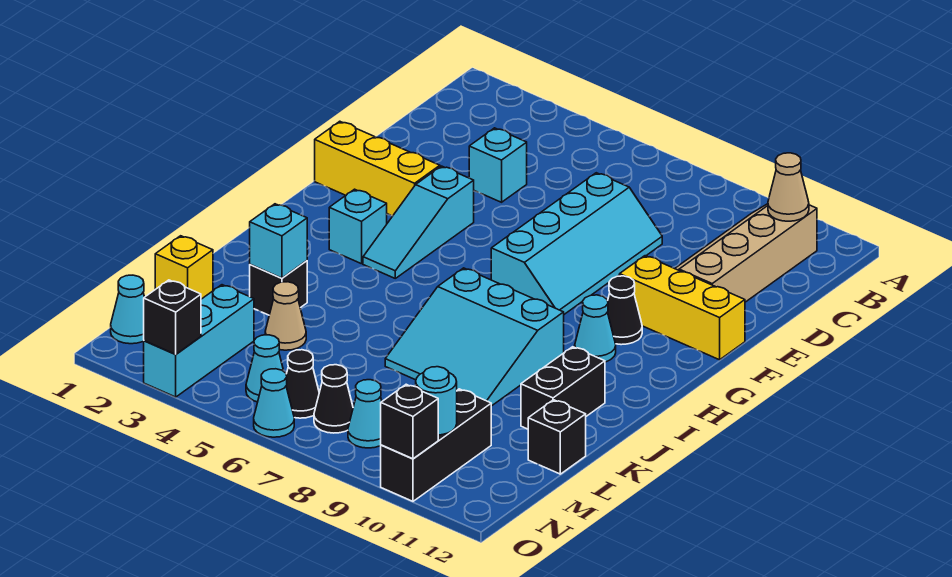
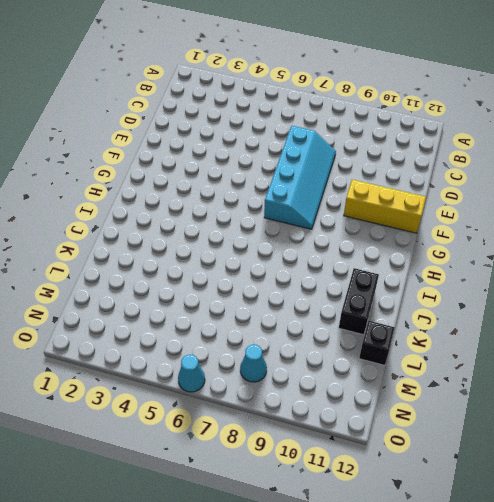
none -> tan 2x4 slope [675,204,817,302]
none -> cyan 1x1 brick [469,128,527,202]
none -> yellow 1x3 brick [315,121,440,216]

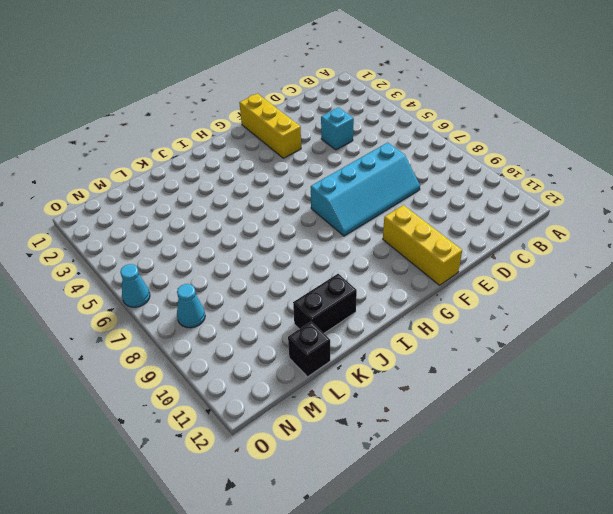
none -> tan 2x4 slope [675,204,817,302]
none -> cyan 1x3 slope [363,166,474,278]
none -> black 1x1 cone [608,276,642,345]

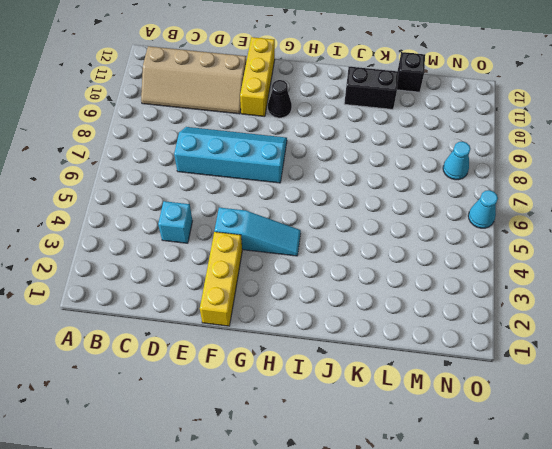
none -> cyan 1x1 brick [329,189,387,264]
none -> cyan 1x1 cone [575,295,616,362]
none -> cyan 3x3 slope [385,268,564,406]

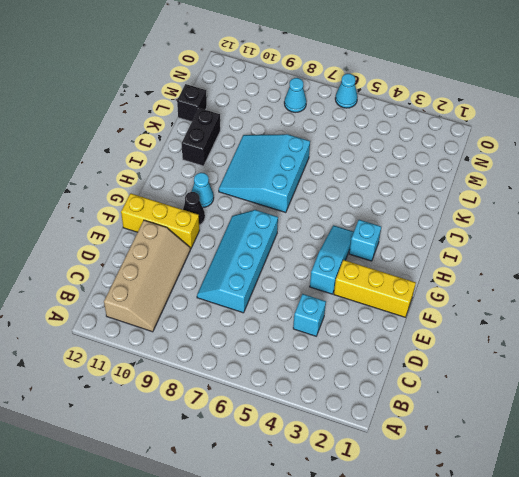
cyan 3x3 slope [219,134,310,213] -> cyan 3x3 slope turned to [385,268,564,406]
none -> black 1x1 brick [250,261,307,315]
none -> yellow 1x1 brick [155,236,213,299]
none -> tan 1x1 cone [265,282,306,350]

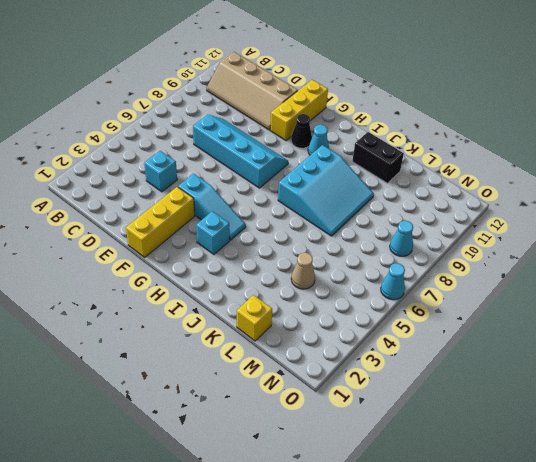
none -> black 1x1 brick [250,261,307,315]
none -> black 1x1 brick [528,400,586,474]
none -> cyan 1x3 brick [144,285,254,397]

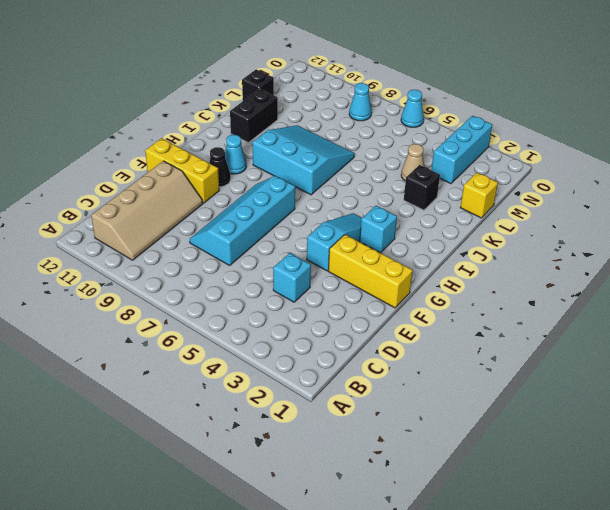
none -> black 1x3 brick [381,389,491,501]
none -> cyan 1x1 cone [111,275,144,344]
none -> cyan 1x1 cone [246,335,284,402]

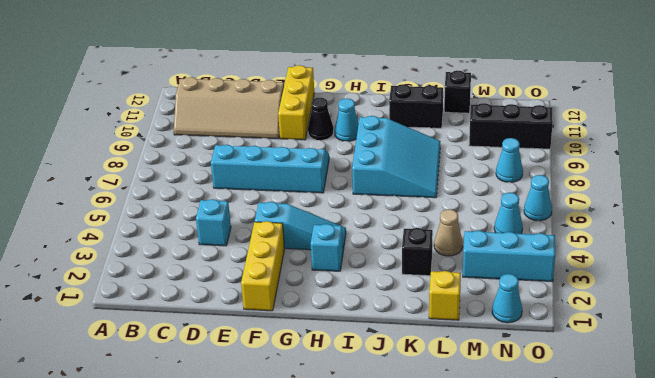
none -> black 1x1 cone [286,350,319,418]
none -> black 1x1 cone [314,365,353,433]
none -> tan 1x1 cone [768,153,809,221]

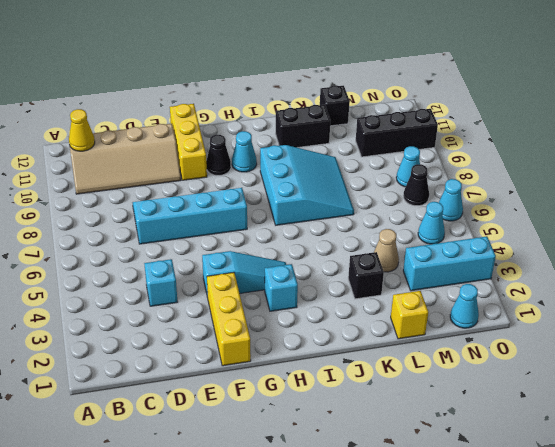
yellow 1x1 cone [69,109,95,151] -> tan 1x1 cone [768,153,809,221]
none -> black 1x1 cone [286,350,319,418]
none -> cyan 1x1 brick [250,204,307,278]
none -> cyan 1x1 round brick [416,367,457,435]

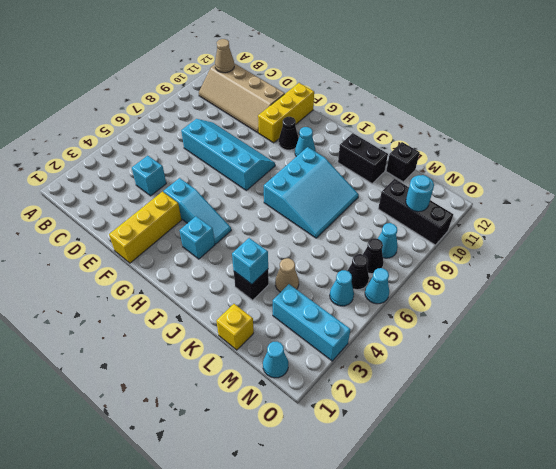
none -> black 1x1 brick [144,280,201,354]
none -> black 1x1 brick [381,384,438,459]

